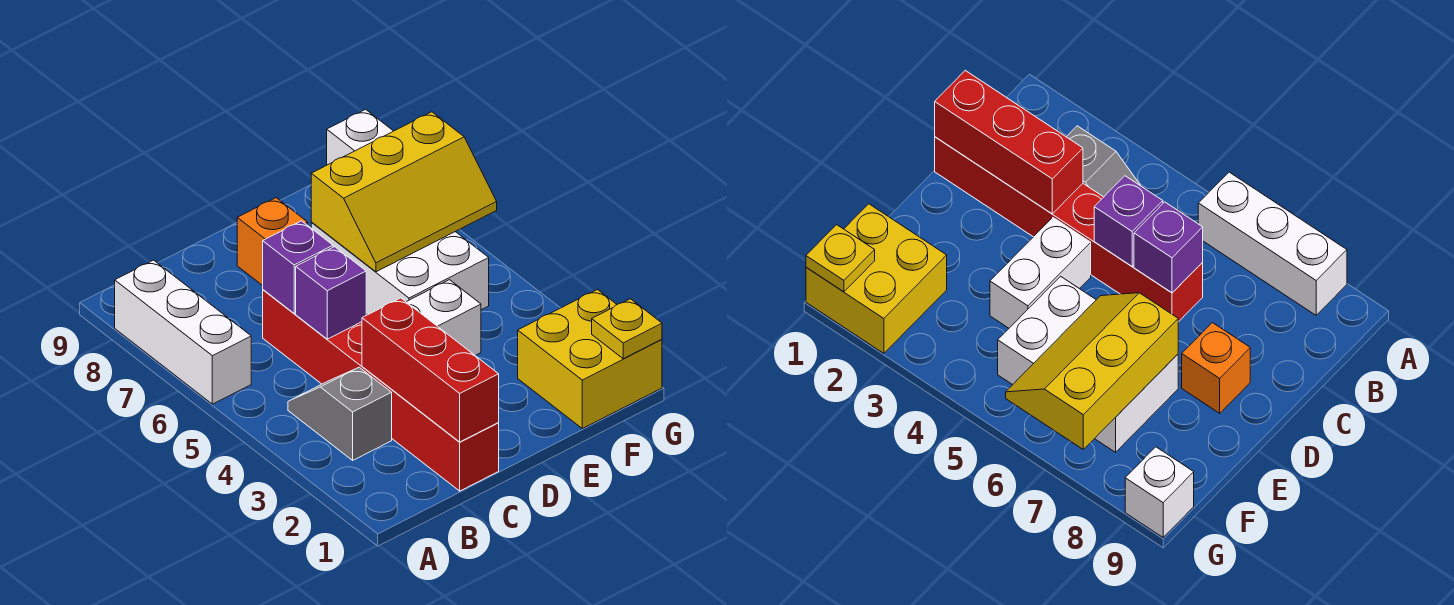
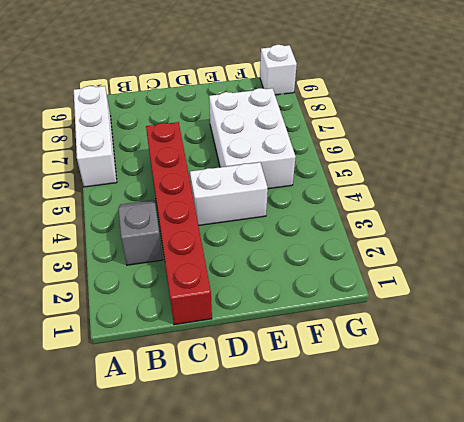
none -> orange 1x1 brick [237,198,308,286]
none -> yellow 2x2 brick [518,290,662,429]
none -> red 1x3 brick [362,298,499,442]

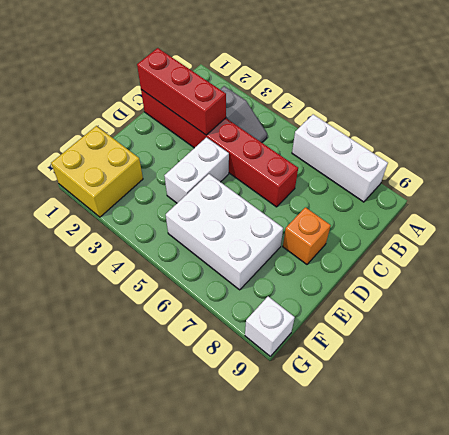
none -> purple 1x1 brick [296,247,366,339]
none -> purple 1x1 brick [263,221,333,313]
none -> yellow 2x3 slope [311,112,497,272]

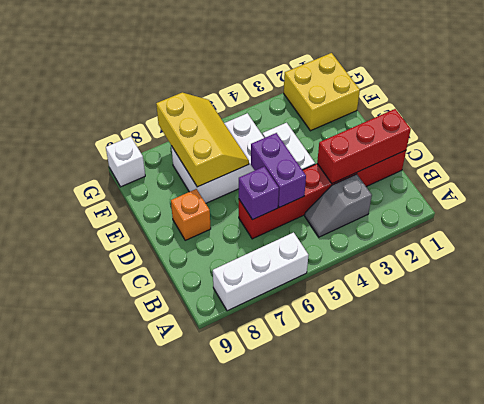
purple 1x2 brick [251,133,306,207] -> purple 1x1 brick [296,247,366,339]
none -> yellow 1x1 plate [592,299,662,359]

